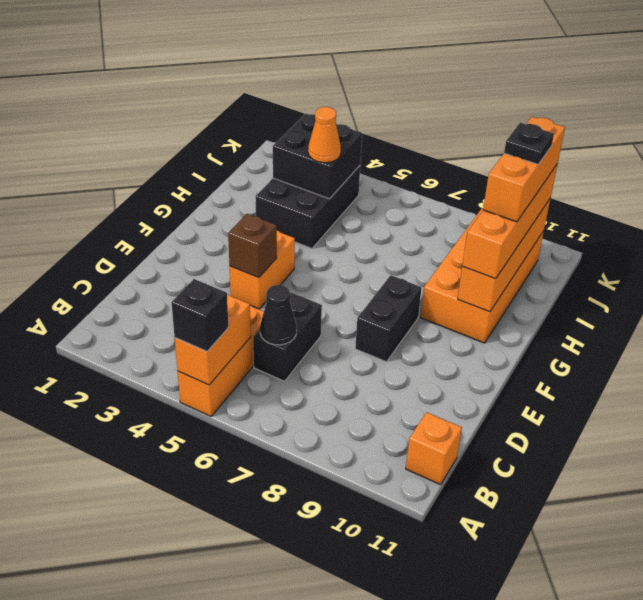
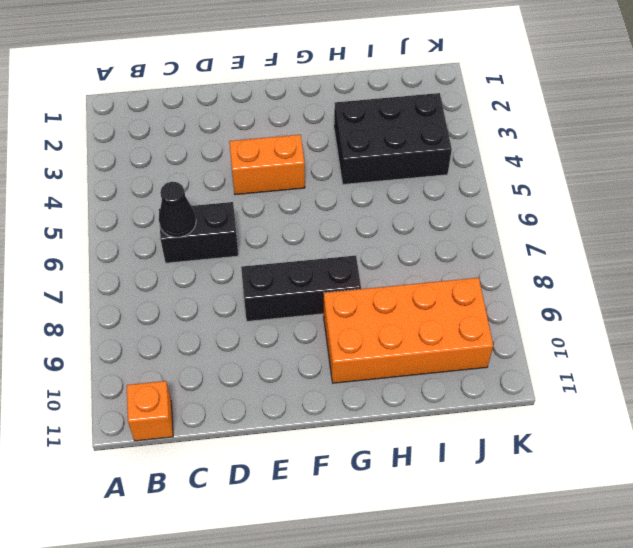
black 1x3 brick [241,256,361,321] -> black 1x2 brick [355,275,422,362]
none -> orange 1x3 brick [178,306,264,416]
none -> orange 1x2 brick [175,295,251,385]
none -> brown 1x1 brick [228,214,277,278]

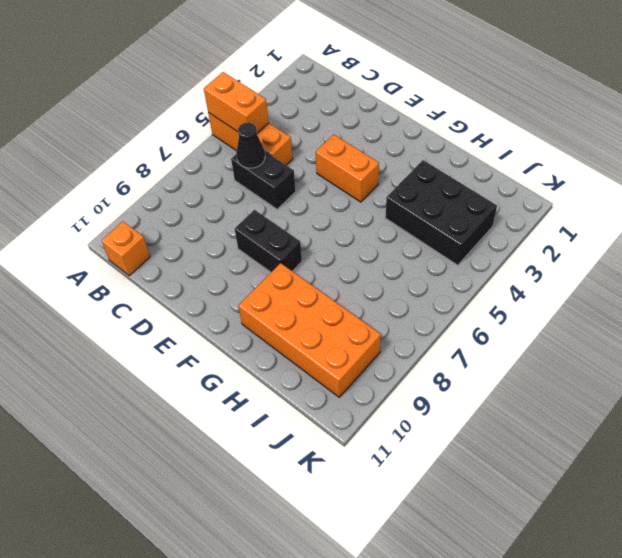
none -> brown 1x1 brick [228,214,277,278]
none -> orange 1x4 brick [458,198,551,312]
none -> black 2x2 brick [273,114,362,199]

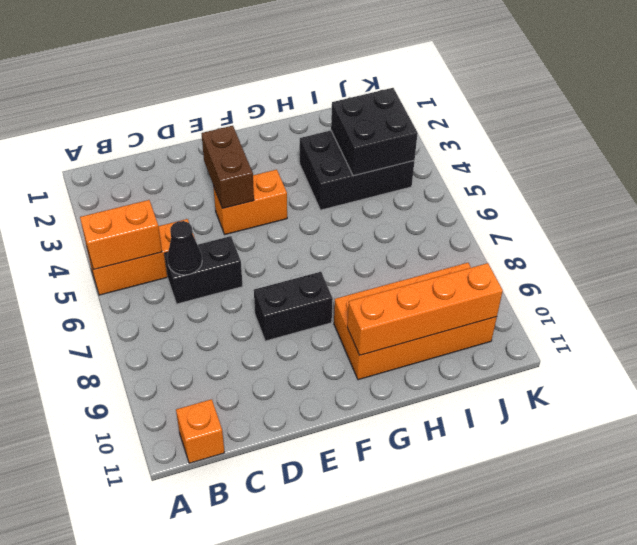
brown 1x2 brick [202,126,254,208] -> brown 1x1 brick [228,214,277,278]
none -> black 1x1 brick [171,279,228,351]
none -> orange 1x4 brick [462,165,557,279]
none -> orange 1x1 cone [308,107,341,163]

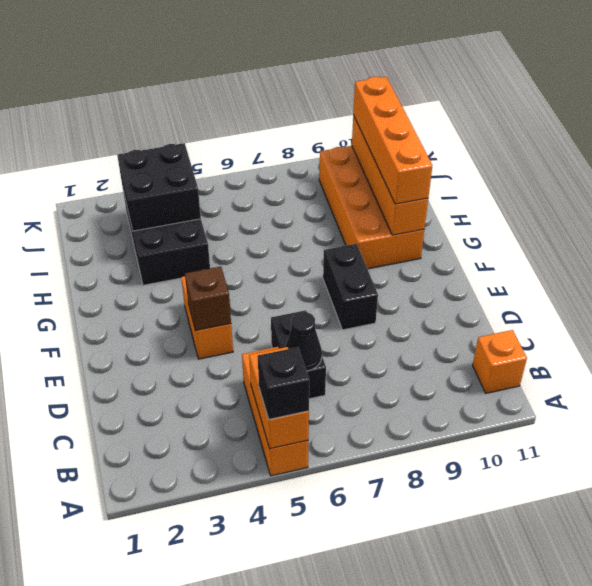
none -> orange 1x1 cone [308,107,341,163]
none -> orange 1x3 brick [483,117,565,222]
none -> black 1x1 plate [504,123,554,164]

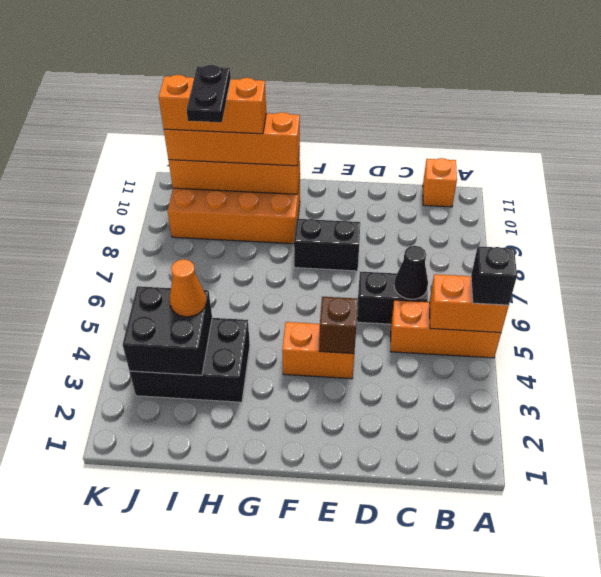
black 1x2 plate [187,65,231,122] -> black 1x1 plate [504,123,554,164]

